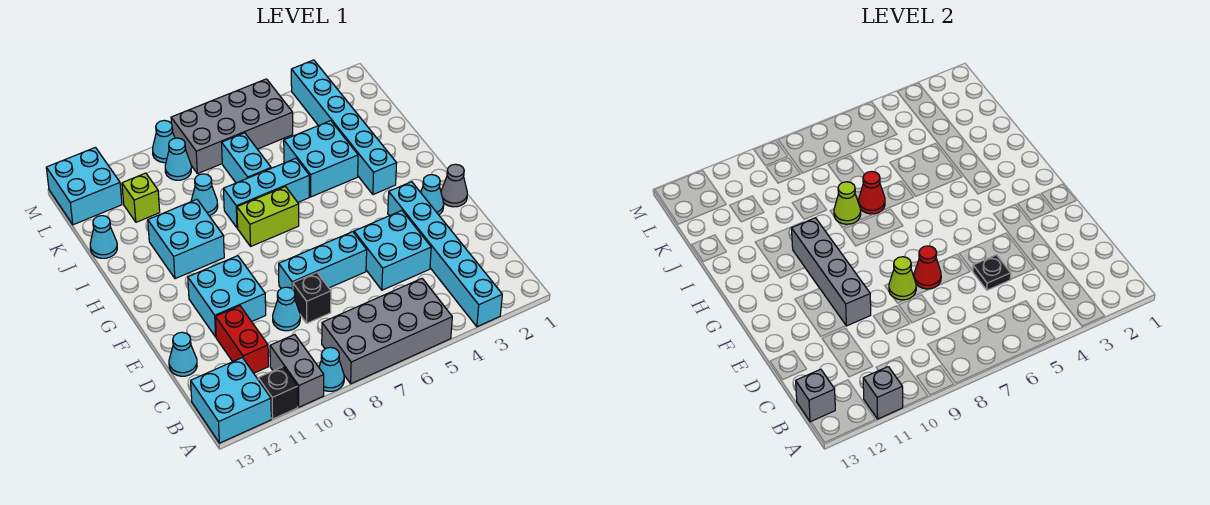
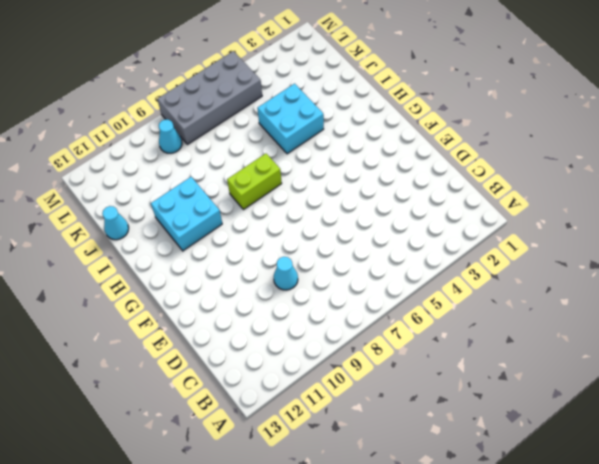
none -> cyan 1x6 brick [388,182,502,327]
none -> grey 2x4 brick [322,279,452,384]
none -> cyan 1x1 cone [319,347,344,391]
none -> grey 1x2 brick [270,335,324,407]

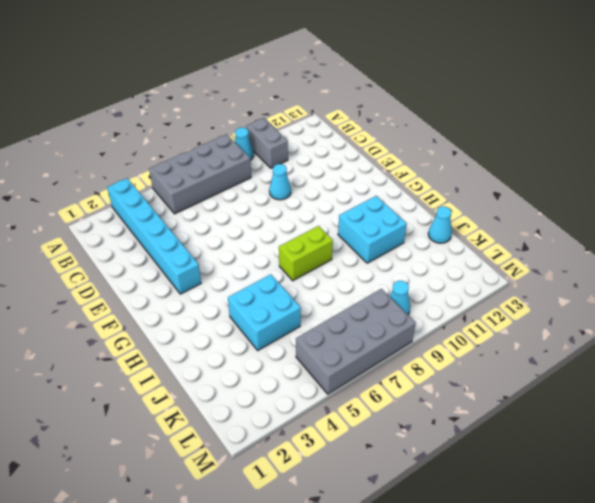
none -> black 1x1 brick [258,367,298,419]
none -> cyan 2x2 brick [191,358,271,443]
none -> red 1x2 brick [215,306,268,373]
none -> cyan 2x2 brick [354,211,431,290]

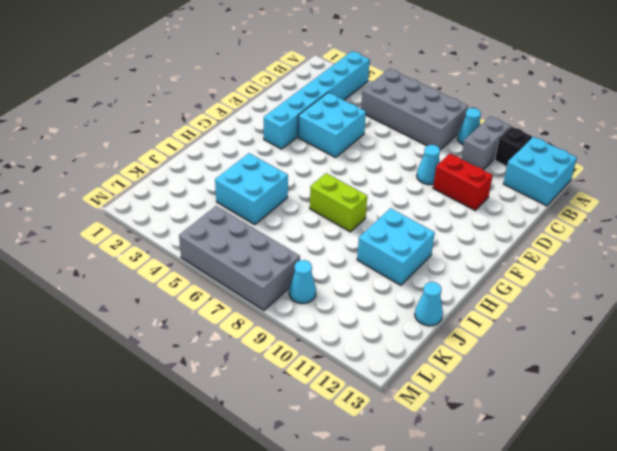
red 1x2 brick [433,154,493,210] -> red 1x2 brick turned to [215,306,268,373]
none -> black 1x1 brick [293,273,331,323]
none -> cyan 1x1 cone [169,332,197,376]
none -> cyan 1x3 brick [279,232,367,289]
none -> cyan 2x2 brick [188,256,266,337]

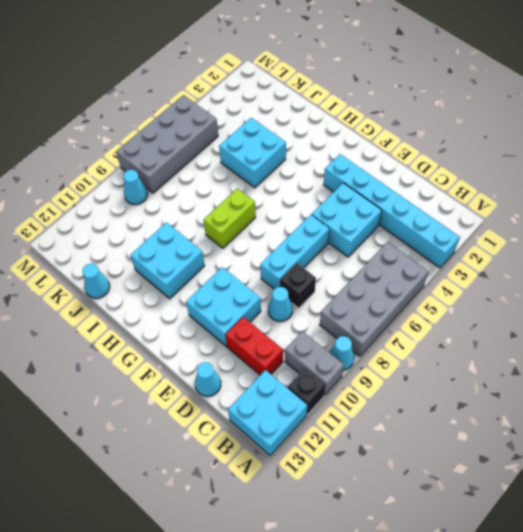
none -> grey 1x1 cone [441,164,467,207]
none -> cyan 1x1 cone [421,175,444,215]
none -> cyan 1x6 brick [291,60,397,194]
none -> cyan 1x3 brick [223,158,309,228]

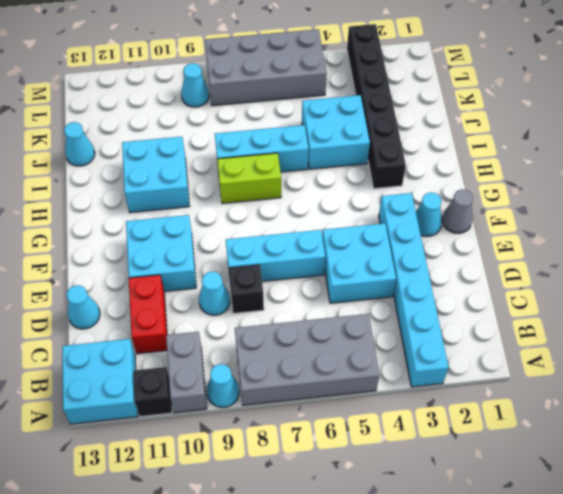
black 1x6 brick [347,24,406,189] -> cyan 1x6 brick [291,60,397,194]
none -> cyan 1x2 brick [222,133,271,183]
none -> cyan 1x1 cone [191,174,218,216]
none -> lime 1x1 brick [122,173,160,222]
none -> cyan 2x2 brick [46,147,122,225]

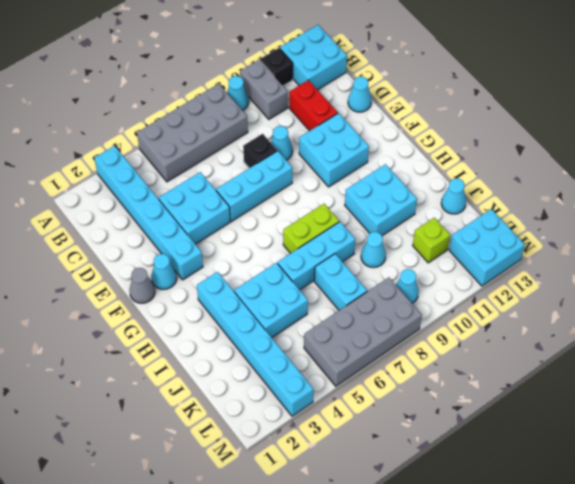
none -> cyan 1x1 cone [153,120,175,163]
none -> grey 1x1 brick [863,367,903,419]
none -> grey 1x1 brick [796,369,835,422]
none -> black 1x1 plate [973,255,1011,290]

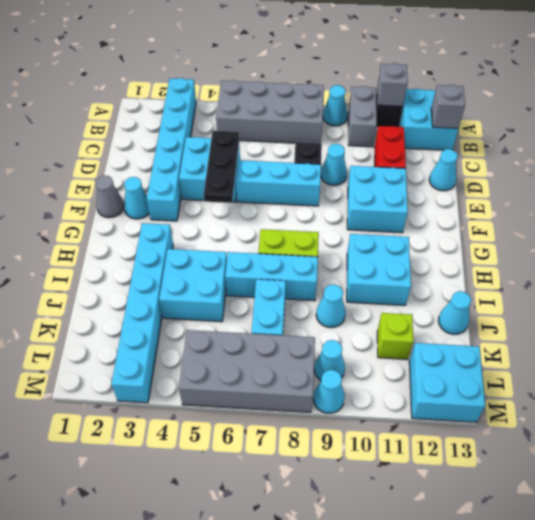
black 1x3 plate [204,131,239,203] -> black 1x1 plate [973,255,1011,290]
none -> red 1x1 cone [914,246,941,289]
none -> lime 1x1 cone [889,257,916,300]
none -> grey 1x4 brick [791,218,871,326]
none -> red 1x1 cone [859,171,885,214]

